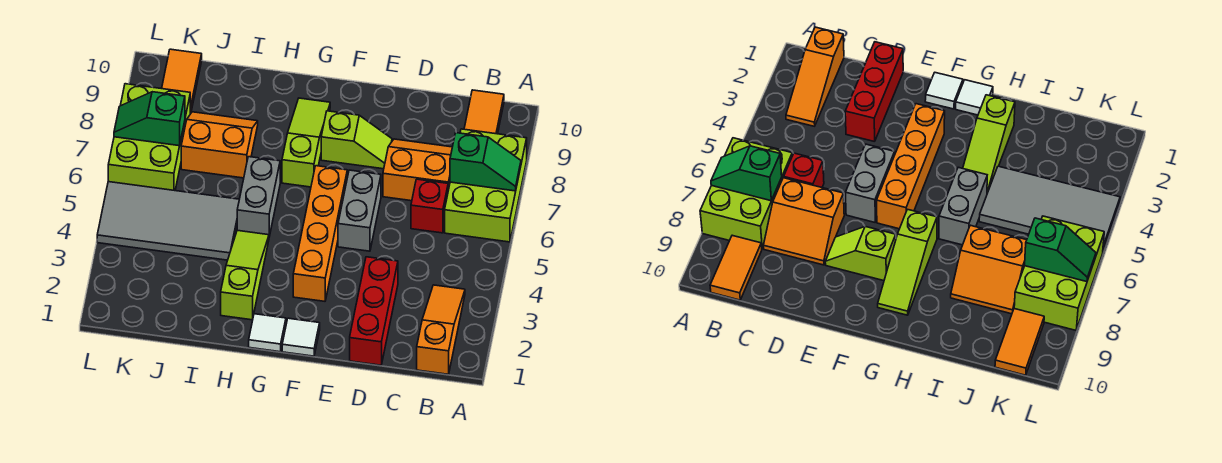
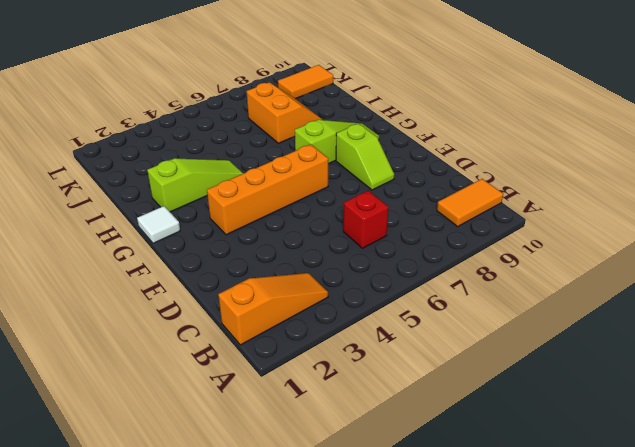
none -> lime 2x3 brick [445,129,527,242]
none -> orange 2x2 slope [383,139,452,201]
none -> red 1x3 brick [350,257,398,365]

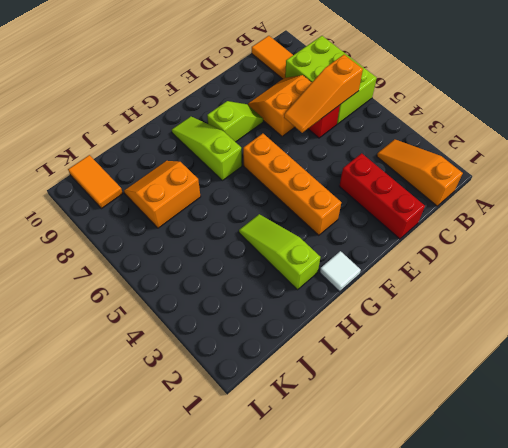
orange 1x3 slope [284,55,363,133] -> none
none -> grey 1x2 brick [338,170,381,251]
none -> white 1x1 tile [282,318,320,356]
none -> grey 1x2 brick [237,157,280,237]

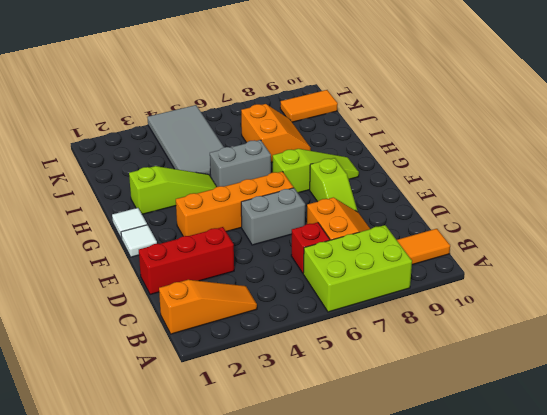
none -> lime 2x3 brick [108,84,190,191]
none -> green 1x2 slope [450,133,521,191]
none -> green 1x2 slope [114,92,185,146]

